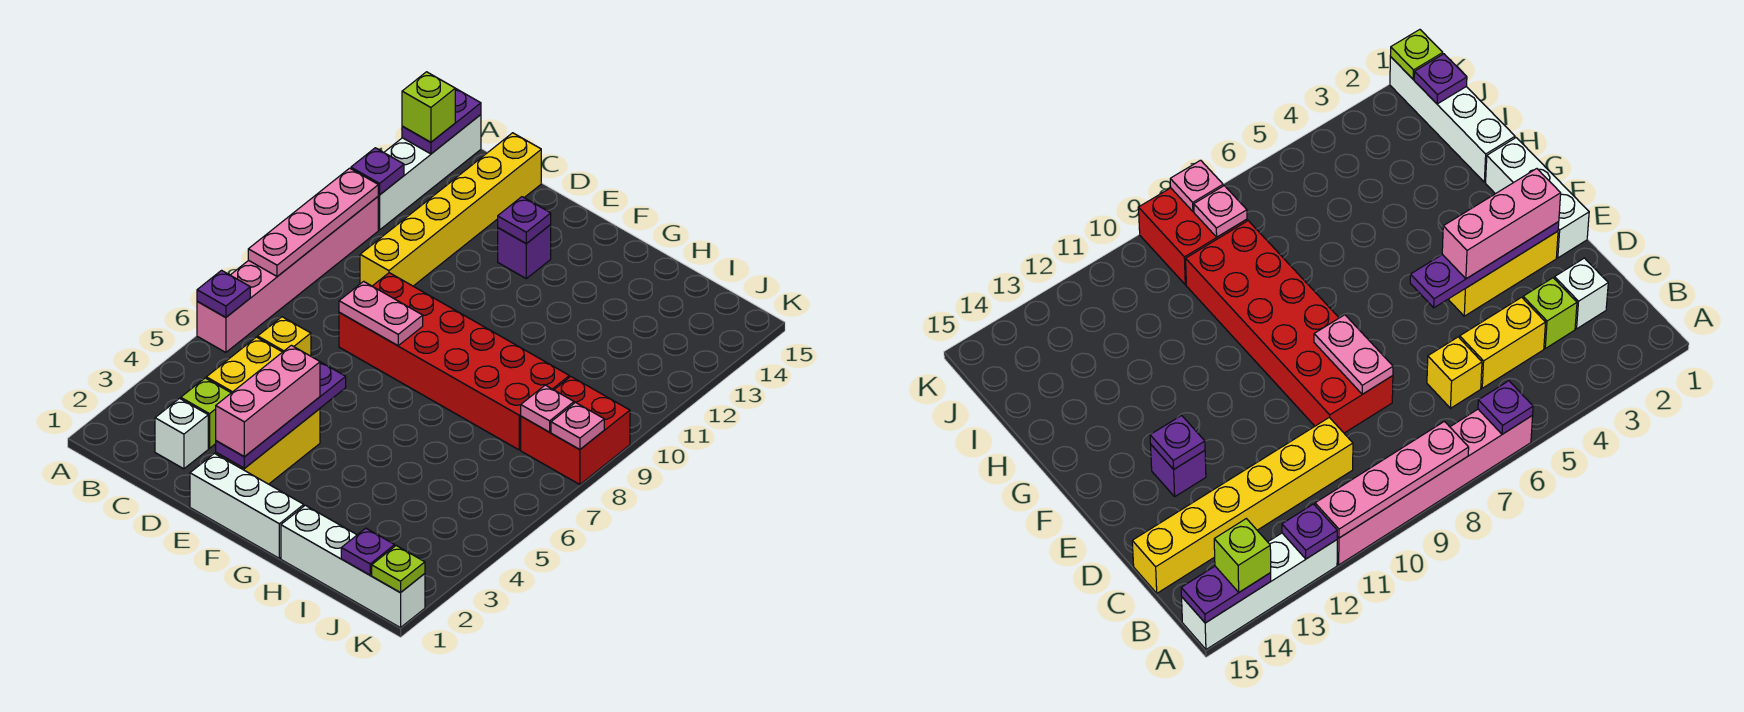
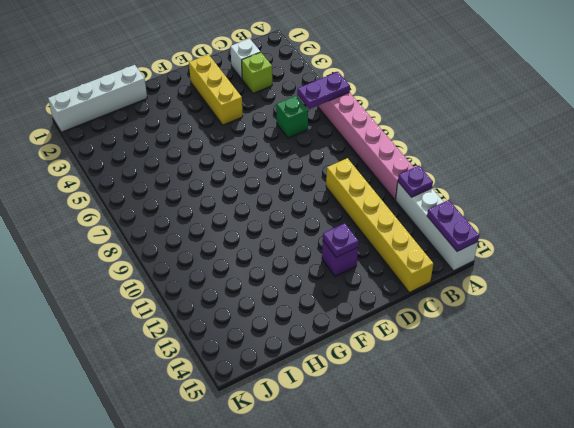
purple 1x2 plate [297,72,350,109] -> purple 1x1 plate [197,270,250,317]
green 1x1 brick [276,96,308,138] -> yellow 1x1 brick [258,317,311,356]
none -> yellow 1x2 brick [206,337,282,393]
none -> red 2x6 brick [339,273,569,450]
none -> white 1x3 brick [190,454,304,558]

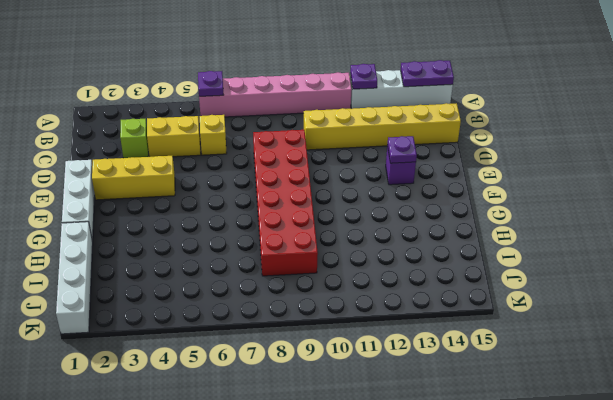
none -> white 1x1 brick [155,398,208,469]
none -> red 2x2 brick [521,377,630,485]
none -> pink 1x4 plate [248,168,378,276]

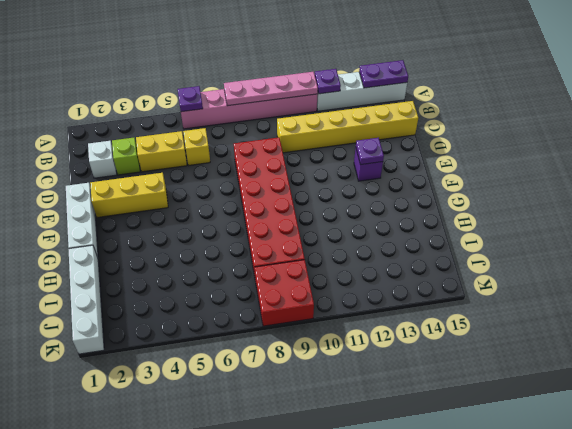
none -> pink 1x2 plate [339,281,423,346]
none -> purple 1x4 plate [216,362,346,468]
none -> purple 1x1 plate [341,528,395,575]

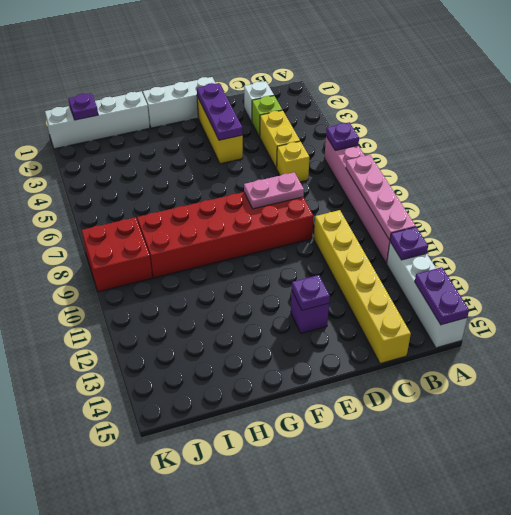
purple 1x3 plate [197,83,243,140] -> purple 1x4 plate [216,362,346,468]
none -> pink 1x1 plate [521,385,574,432]
none -> lime 1x1 plate [372,546,425,593]
none -> pink 1x1 plate [551,403,604,450]

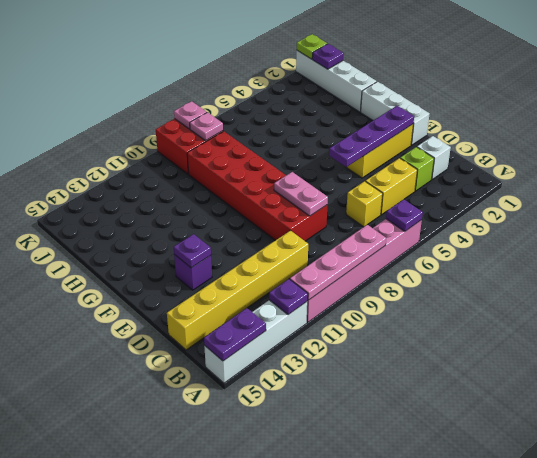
none -> lime 1x1 brick [402,72,455,142]
none -> pink 1x3 brick [216,345,320,457]

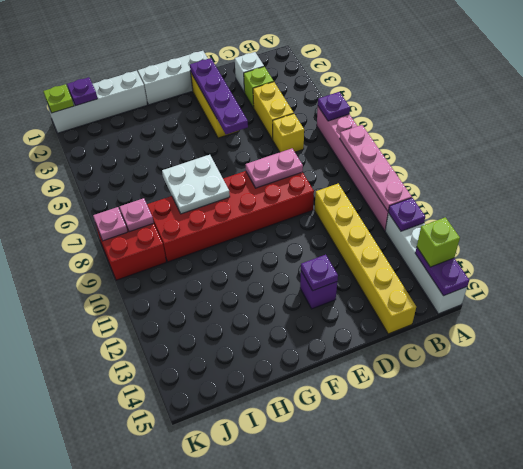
white 2x2 plate [162,155,230,214] -> none
none -> pink 1x3 brick [216,345,320,457]

